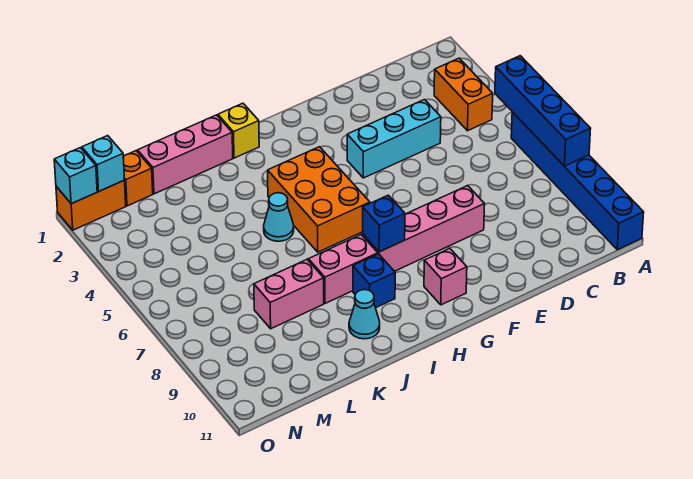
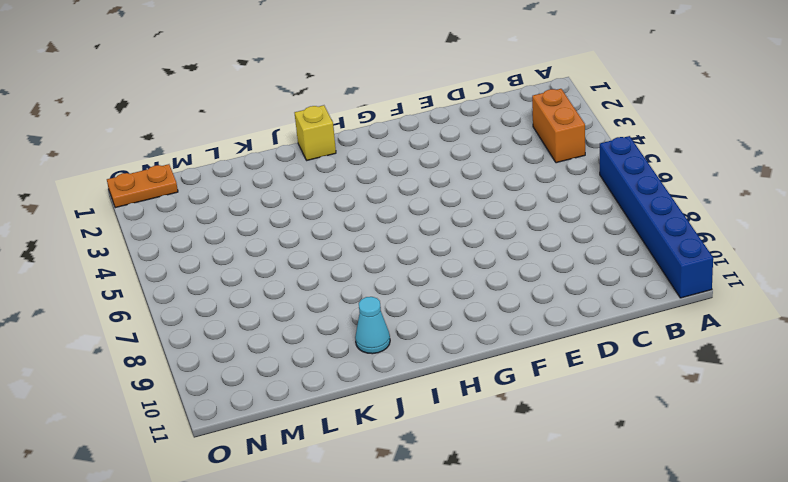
orange 1x2 plate [107,164,178,208] -> orange 1x2 brick [56,180,126,230]
none -> cyan 1x3 brick [347,100,441,178]
none -> pink 1x4 brick [363,186,485,271]
none -> pink 1x1 brick [424,248,467,305]

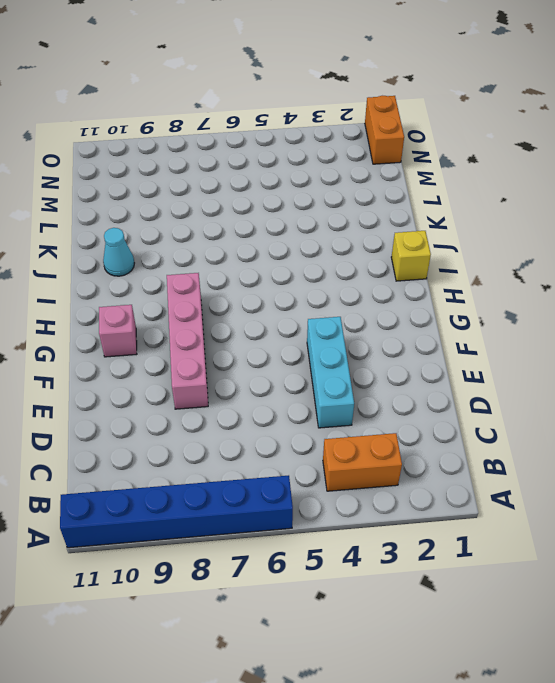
none -> orange 2x3 brick [268,147,370,252]
none -> pink 1x2 brick [308,235,378,303]
none -> blue 1x1 brick [353,254,395,308]

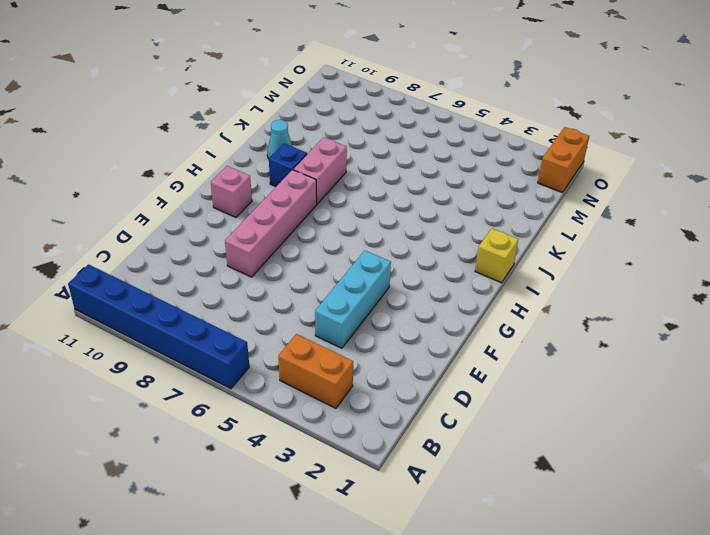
none -> orange 2x3 brick [268,147,370,252]
none -> pink 1x3 brick [138,115,233,194]
none -> cyan 1x1 cone [264,193,294,241]

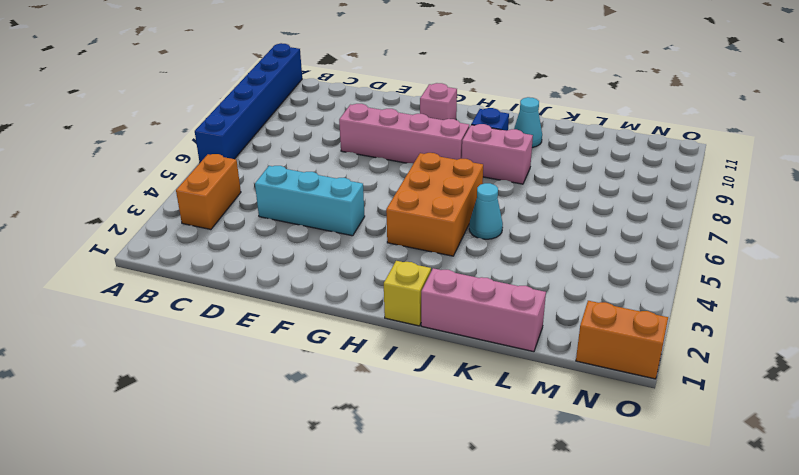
none -> pink 1x2 brick [254,260,324,329]
none -> orange 1x1 brick [123,151,153,206]
none -> blue 1x4 brick [495,56,591,166]

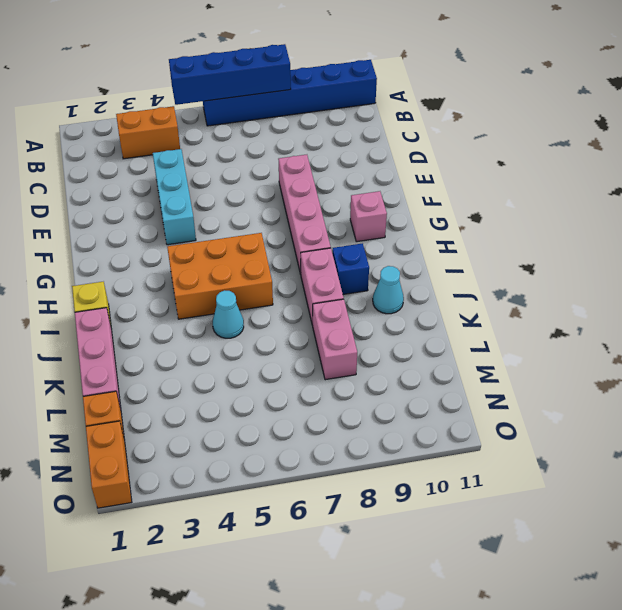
none -> blue 1x1 brick [363,195,405,252]
none -> cyan 1x1 brick [82,136,125,191]
none -> cyan 1x1 brick [54,148,97,204]

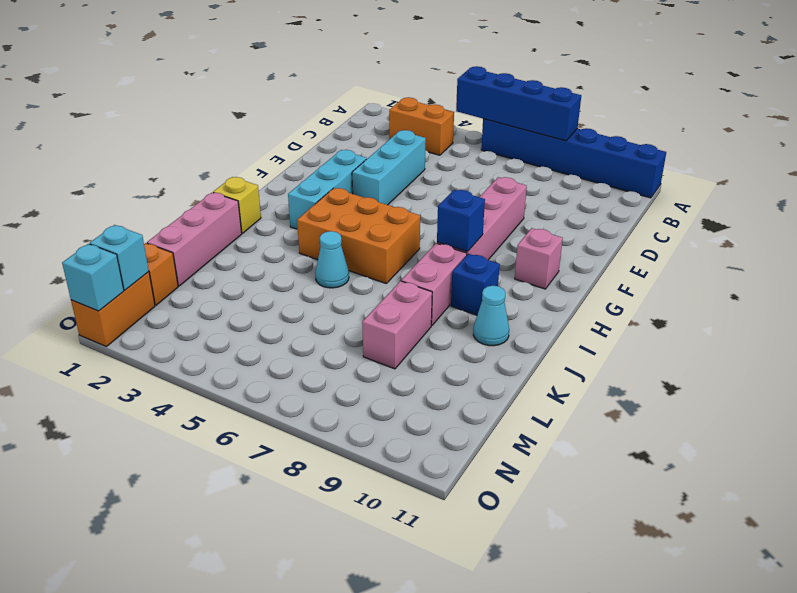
cyan 1x3 brick [288,150,367,229] -> none

